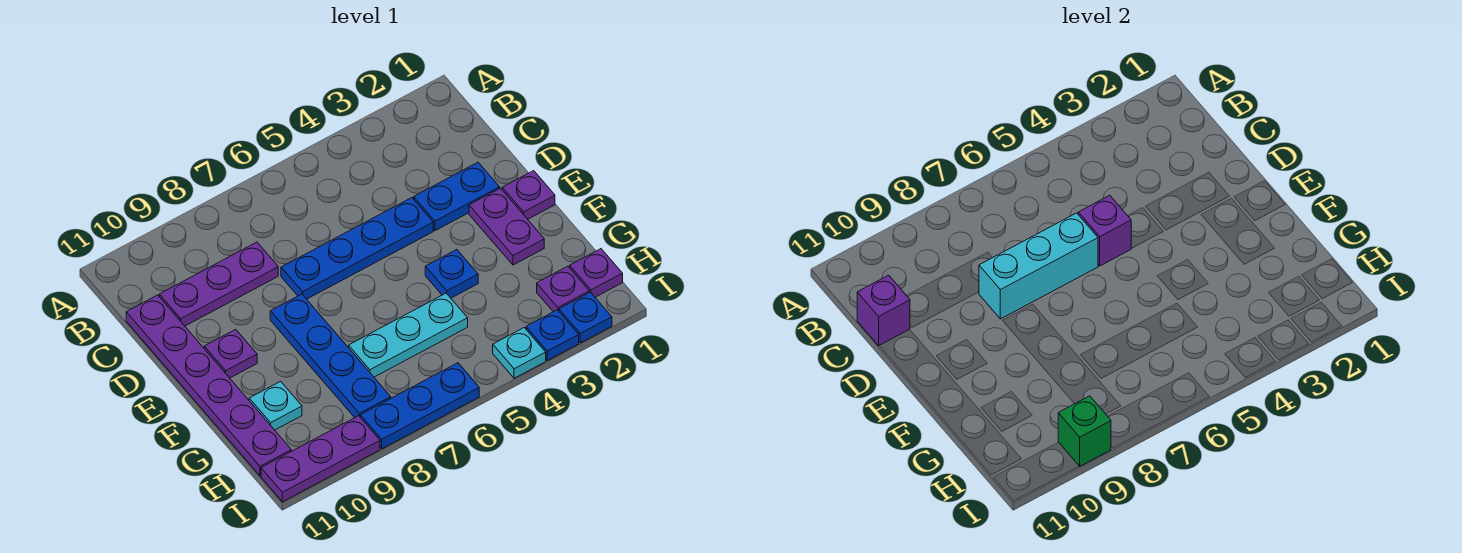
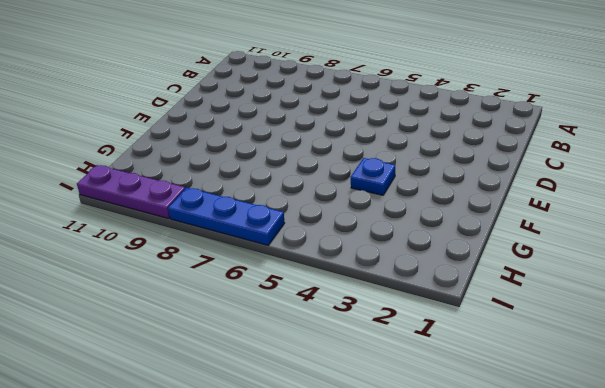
none -> purple 1x3 plate [159,242,278,326]
none -> purple 1x6 plate [126,295,291,476]
none -> blue 1x2 plate [414,162,500,231]

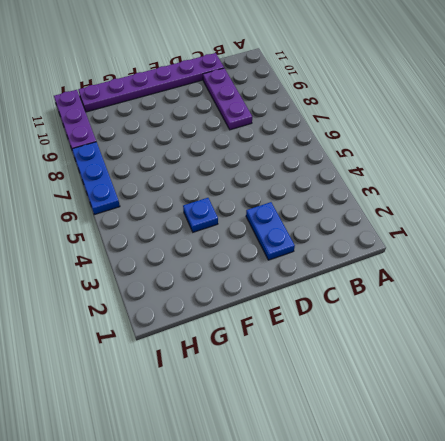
none -> blue 1x4 plate [281,198,433,299]
none -> purple 1x1 plate [502,171,555,219]
none -> purple 1x2 plate [469,188,544,265]

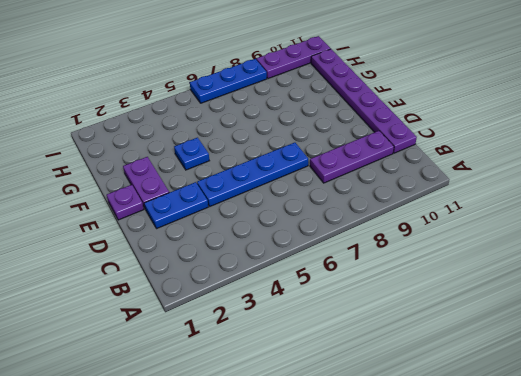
none -> blue 1x4 plate [270,294,391,418]
none -> purple 1x1 plate [204,329,257,378]
none -> cyan 1x3 plate [349,293,468,377]

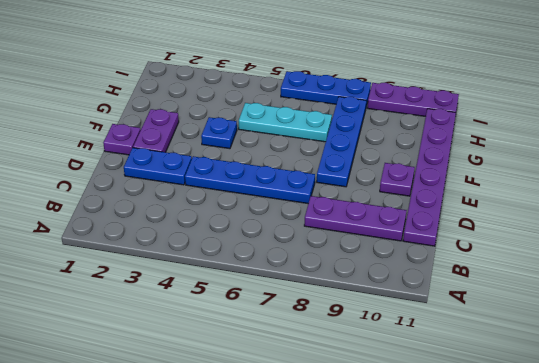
none -> cyan 1x1 plate [249,381,302,430]
none -> purple 1x1 plate [570,249,623,297]
none -> purple 1x1 plate [537,266,589,312]

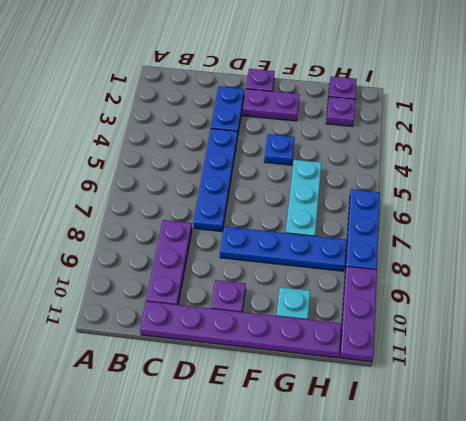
none -> blue 1x1 plate [559,292,612,343]
none -> blue 1x1 plate [526,310,579,361]
none -> cyan 1x1 plate [493,328,546,378]

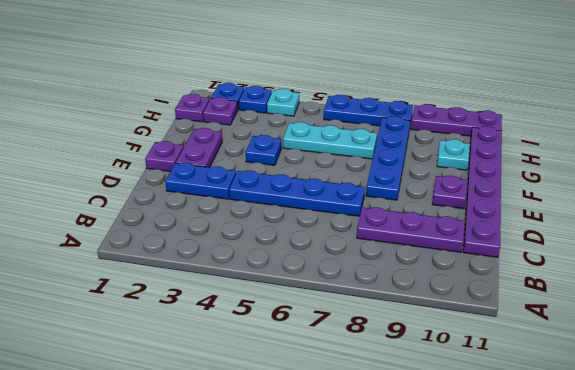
none -> purple 1x1 brick [857,275,910,346]
none -> purple 1x1 brick [1078,195,1131,266]
none -> cyan 1x3 brick [979,213,1098,319]

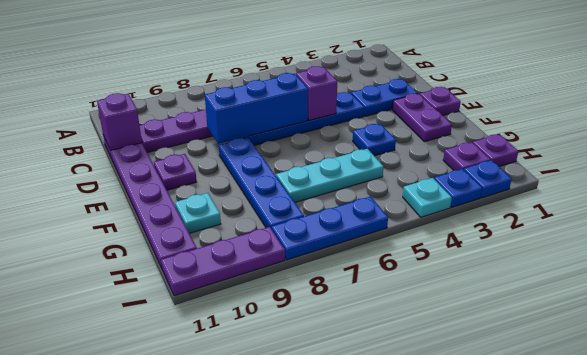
blue 1x3 brick [205,73,308,144] -> cyan 1x3 brick [979,213,1098,319]
none -> green 1x1 brick [1058,396,1111,466]

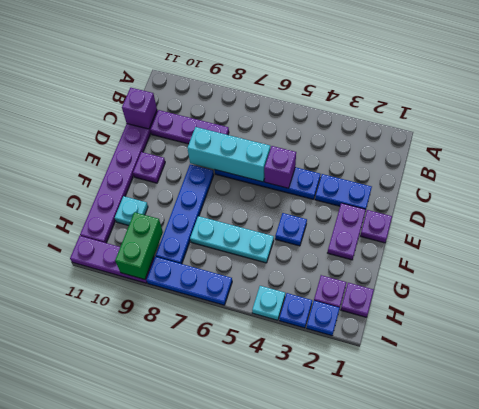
green 1x2 brick [115,212,163,279] -> green 1x1 brick [1058,396,1111,466]

